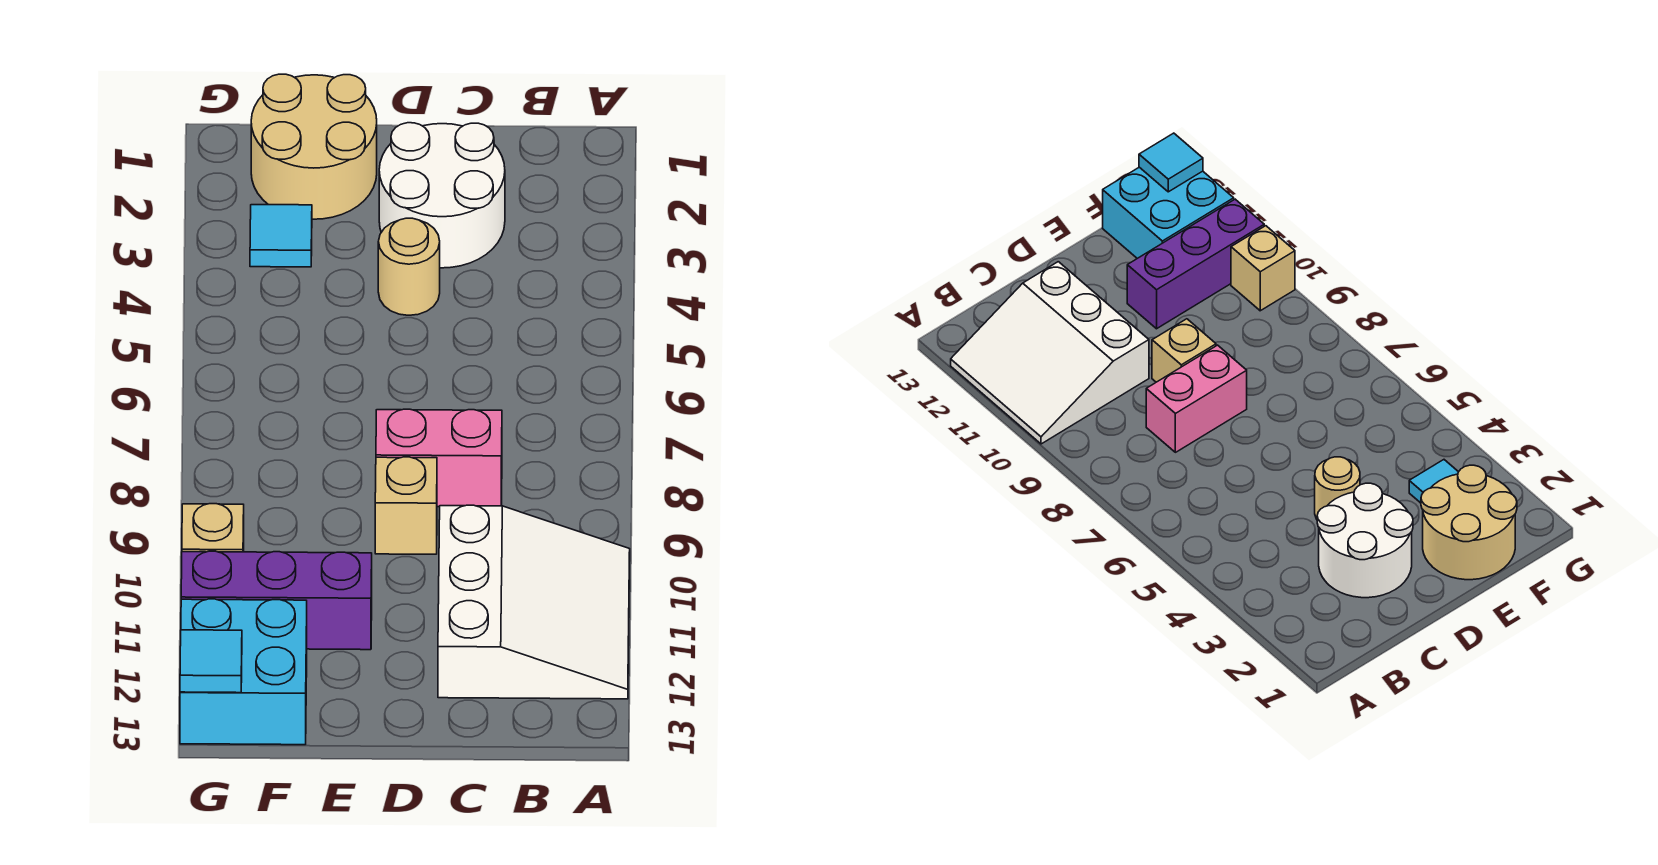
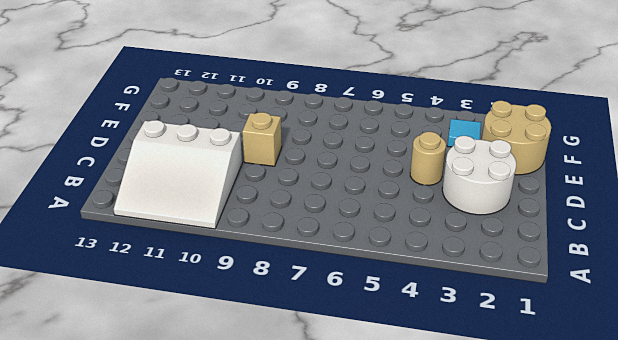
none -> pink 1x2 brick [376,409,502,507]
none -> purple 1x3 brick [181,551,372,650]

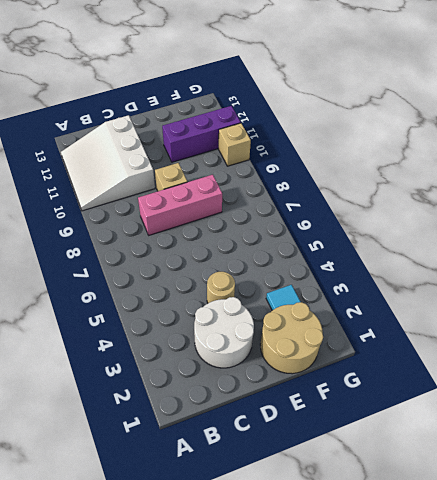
pink 1x3 brick [138,175,222,235] -> pink 1x2 brick [376,409,502,507]
none -> cyan 2x2 brick [180,599,307,745]
none -> cyan 1x1 tile [180,630,242,693]

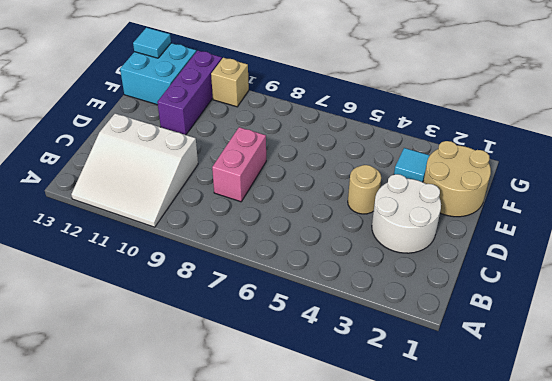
none -> tan 1x1 brick [375,457,437,554]

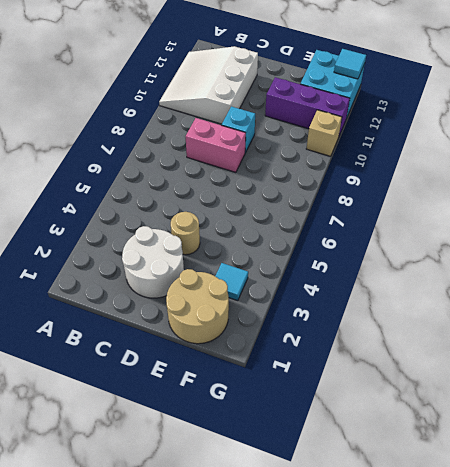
cyan 1x1 brick [222,106,255,153] -> tan 1x1 brick [375,457,437,554]

